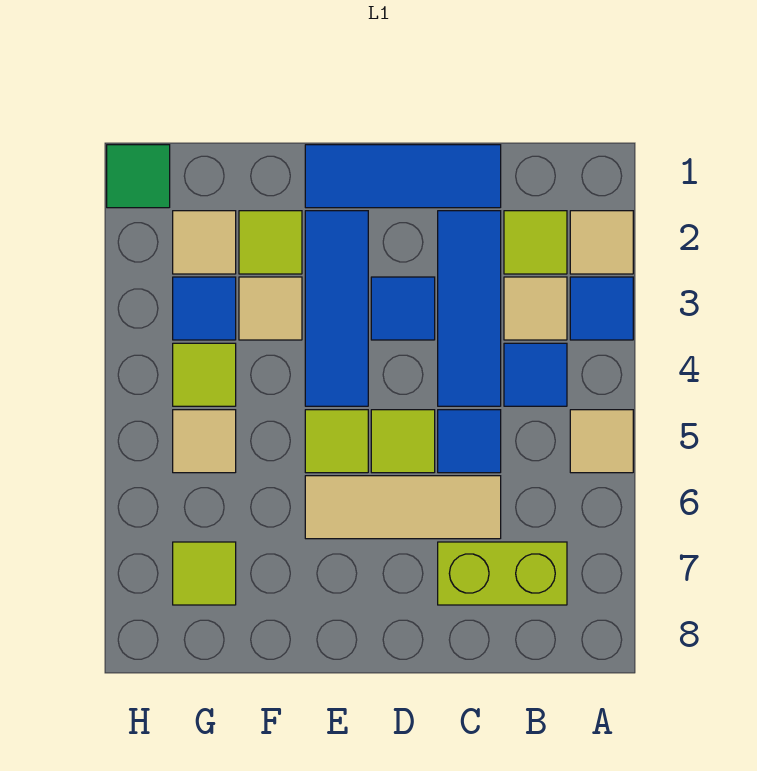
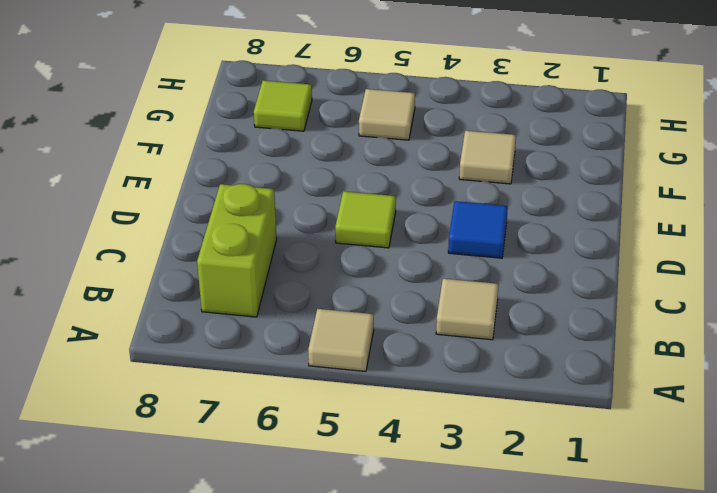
none -> tan 1x1 tile [570,211,633,274]
none -> blue 1x1 tile [570,277,633,340]
none -> lime 1x1 tile [504,211,567,274]

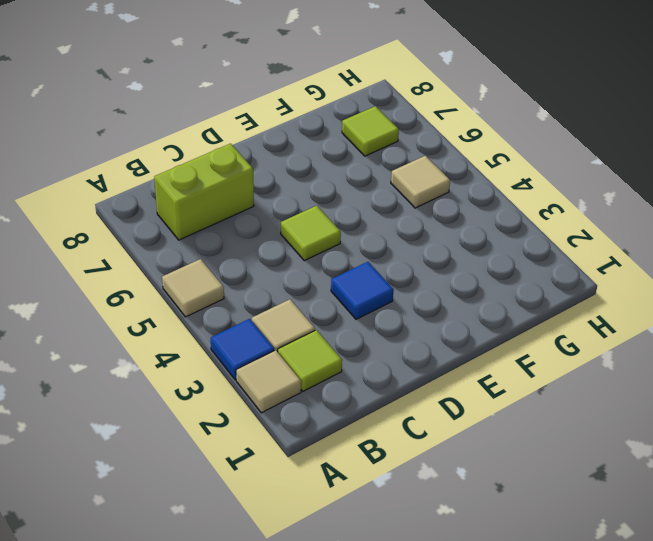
none -> blue 1x1 tile [504,343,567,406]
none -> blue 1x3 tile [305,145,501,208]
none -> blue 1x3 tile [438,211,501,406]

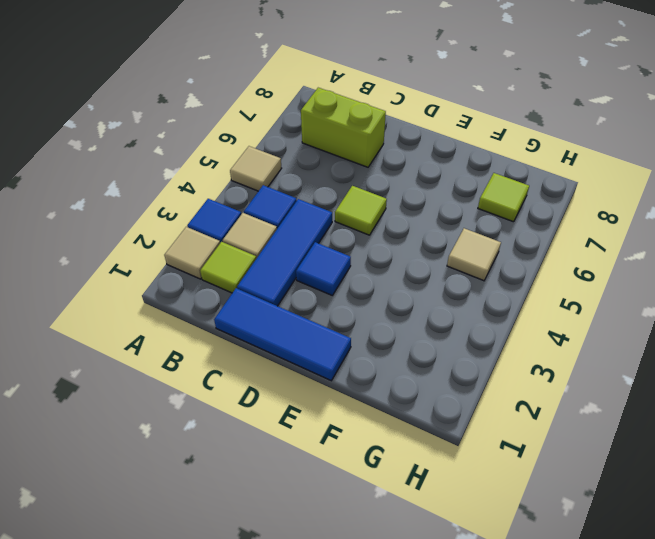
none -> blue 1x1 tile [438,410,501,473]
none -> tan 1x3 tile [305,476,501,539]
none -> blue 1x3 tile [305,211,368,406]

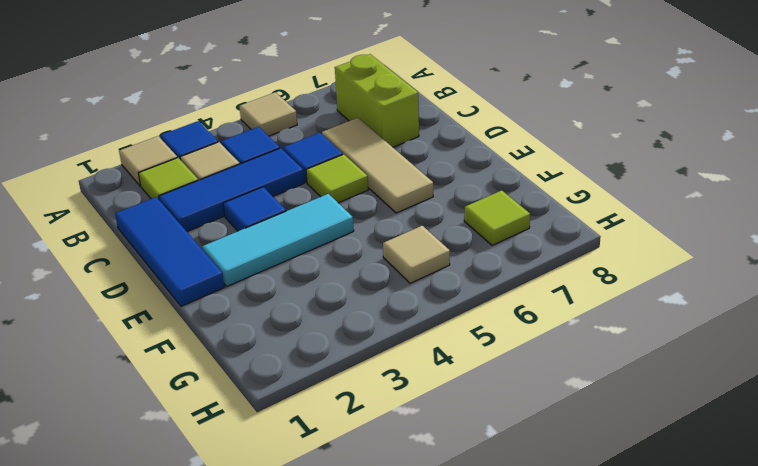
cyan 1x3 tile [202,194,354,286] -> blue 1x3 tile [305,211,368,406]
none -> lime 1x1 tile [305,410,368,473]
none -> lime 1x1 tile [239,211,302,274]
none -> tan 1x1 tile [239,277,302,340]

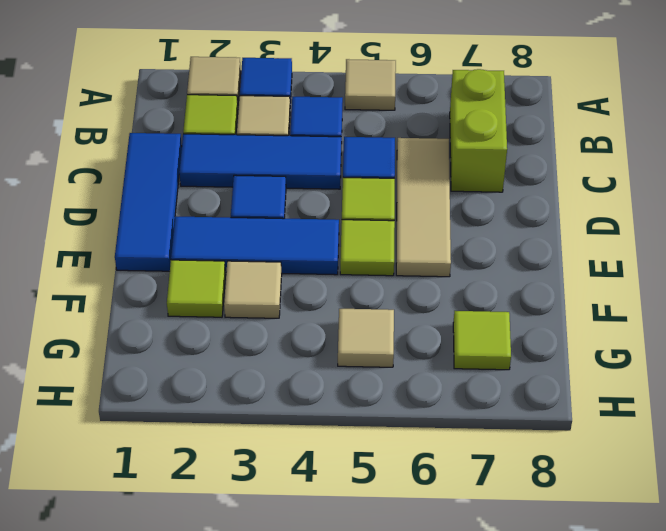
none -> tan 1x1 tile [173,211,236,274]
none -> blue 1x1 tile [173,277,236,340]
none -> lime 1x1 tile [173,343,236,406]

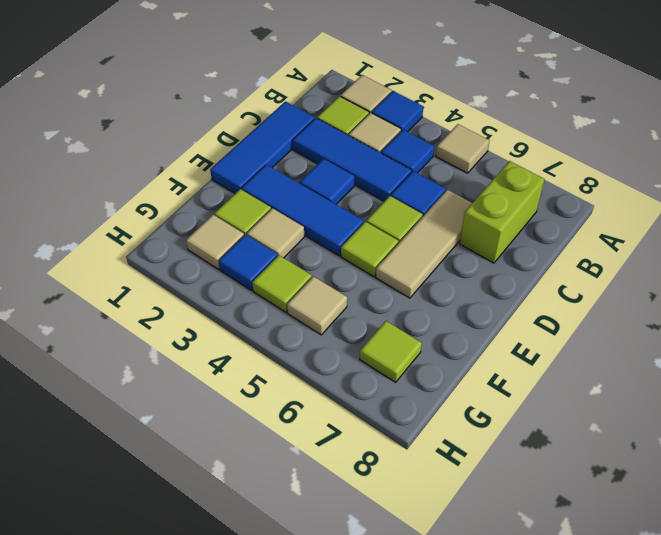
none -> green 1x1 tile [107,145,170,208]

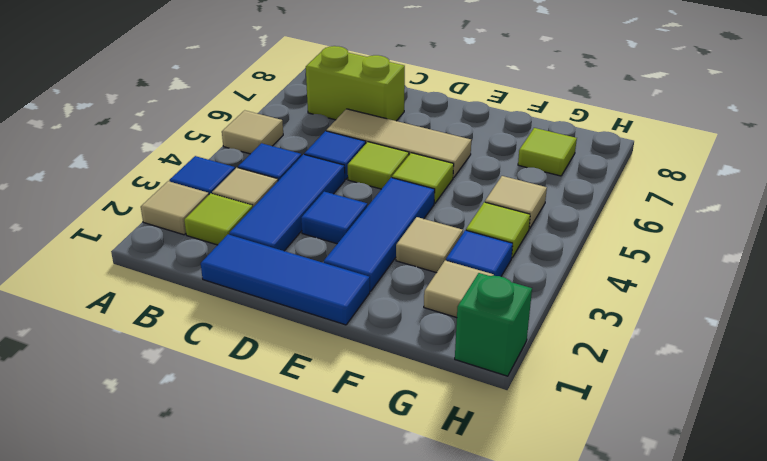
green 1x1 brick [455,273,532,376] -> green 1x1 tile [107,145,170,208]
none -> lime 1x1 tile [239,211,302,274]

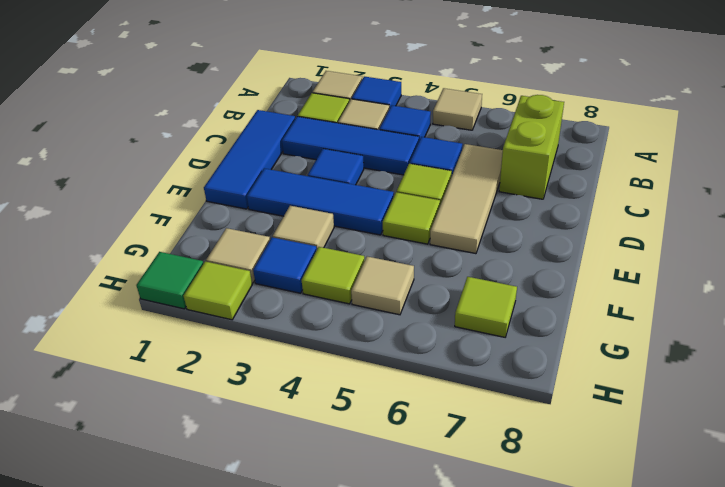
lime 1x1 tile [184,261,252,320] -> lime 1x1 tile moved to [239,211,302,274]

